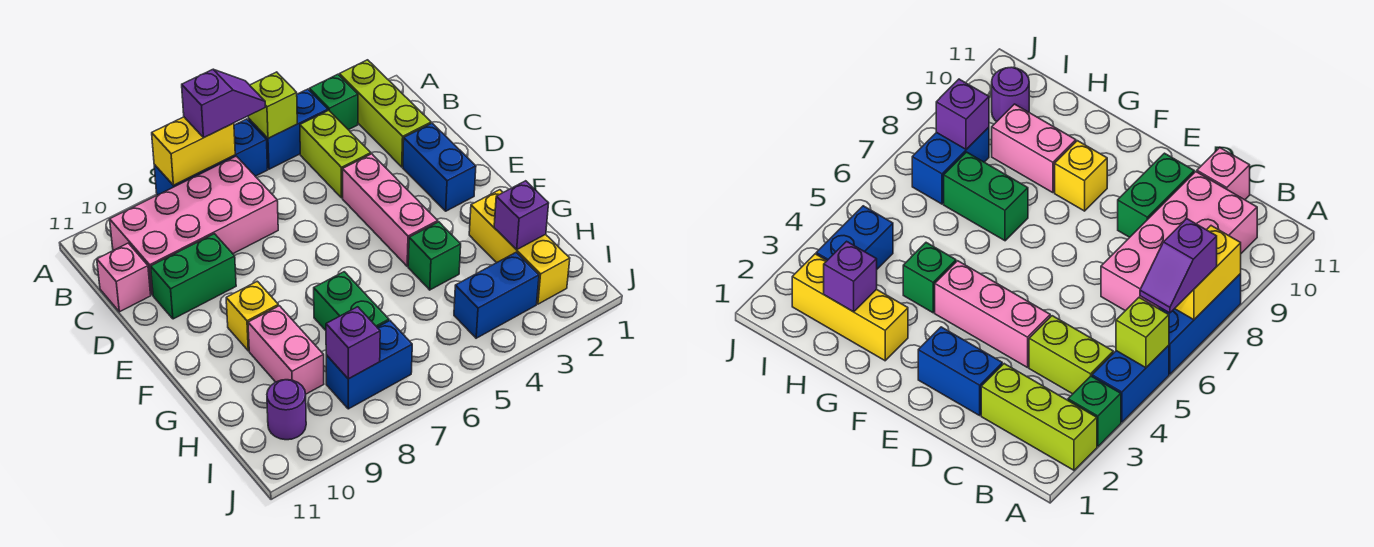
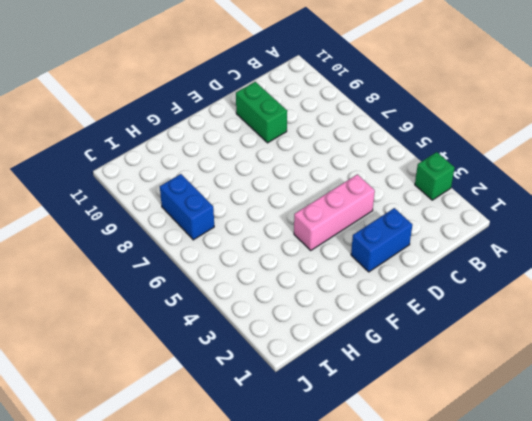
none -> lime 1x3 brick [339,60,431,167]
none -> blue 1x2 brick [248,89,328,169]
none -> blue 1x3 brick [154,119,268,195]

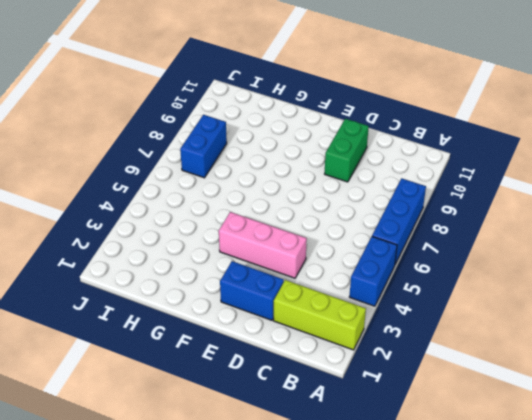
none -> green 1x1 brick [309,74,358,130]
none -> lime 1x2 brick [300,110,371,198]
none -> pink 2x4 brick [110,156,278,295]

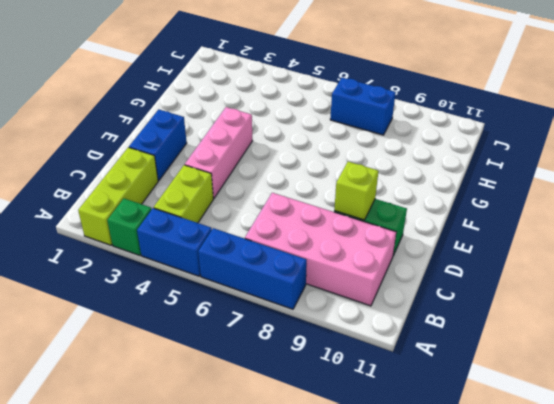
lime 1x1 brick [334,162,378,220] -> lime 1x1 brick moved to [248,72,297,138]
none -> pink 1x1 brick [97,243,151,312]
none -> yellow 1x1 brick [226,281,278,351]
none -> yellow 1x3 brick [469,190,570,304]

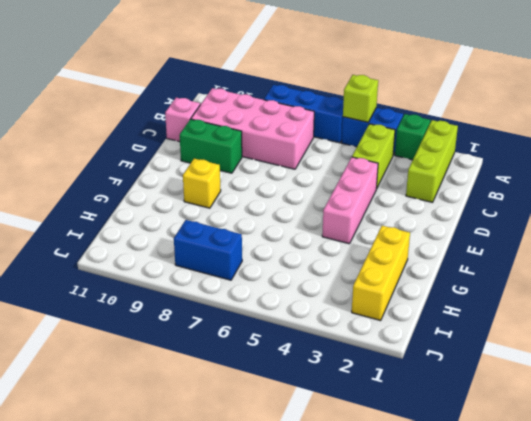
none -> blue 1x2 brick [403,123,476,211]
none -> green 1x1 brick [408,222,461,290]
none -> green 1x2 brick [314,272,389,330]

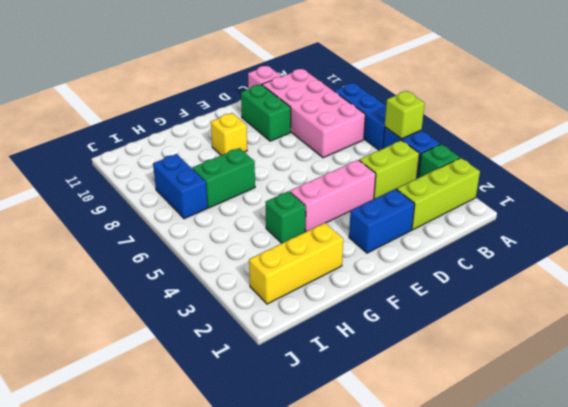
none -> pink 1x2 brick [248,306,324,394]
none -> blue 1x2 brick [454,252,539,338]
none -> purple 1x1 round brick [267,380,306,440]

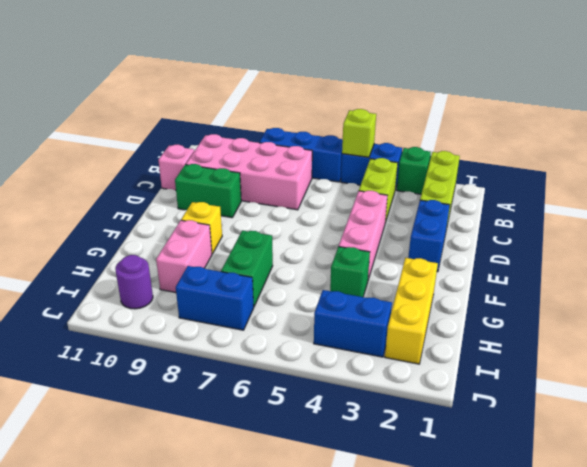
none -> yellow 1x2 brick [152,117,235,185]
none -> purple 1x1 brick [494,181,549,250]
none -> purple 1x1 brick [326,307,380,379]

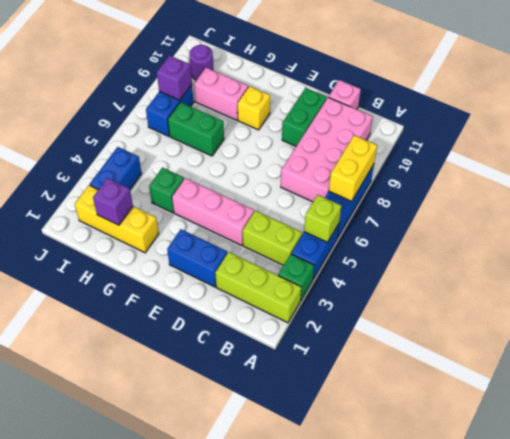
none -> purple 1x2 slope [182,69,265,138]

